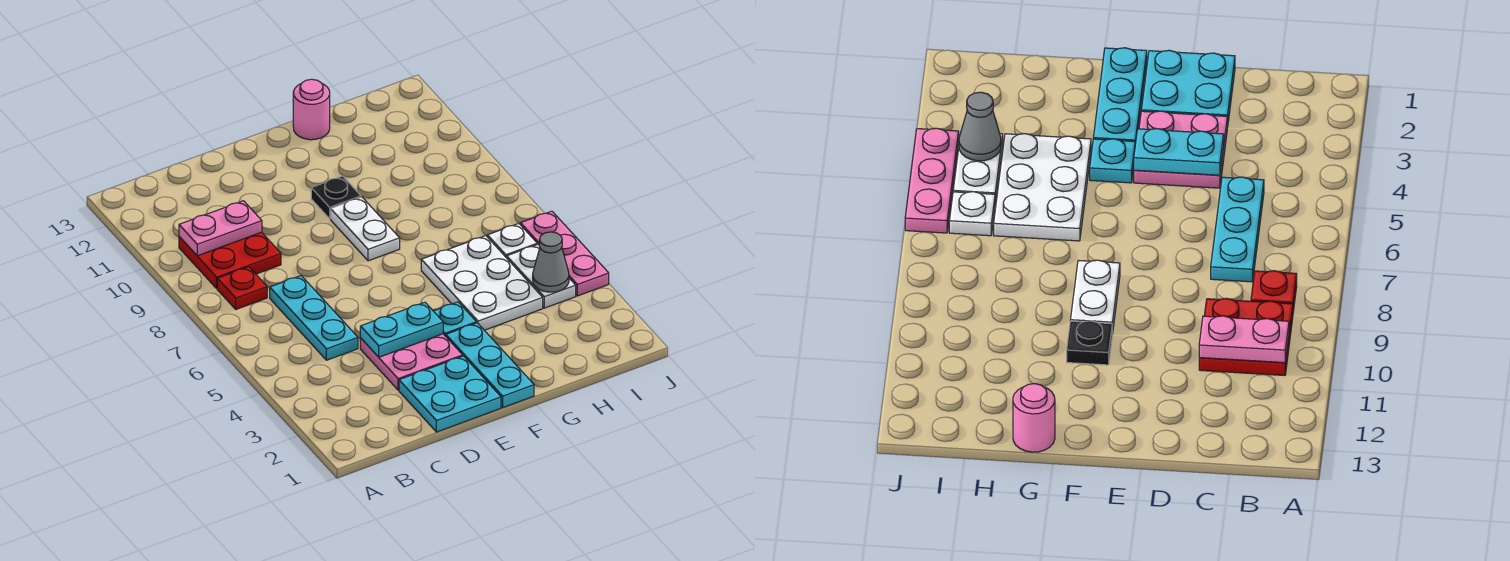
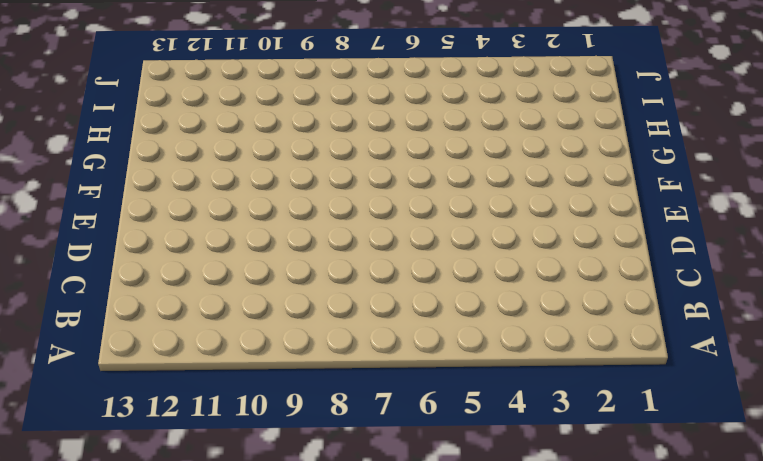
none -> red 1x1 plate [217,267,267,309]
none -> red 2x2 plate [179,232,281,289]
none -> cyan 1x3 plate [270,276,358,360]

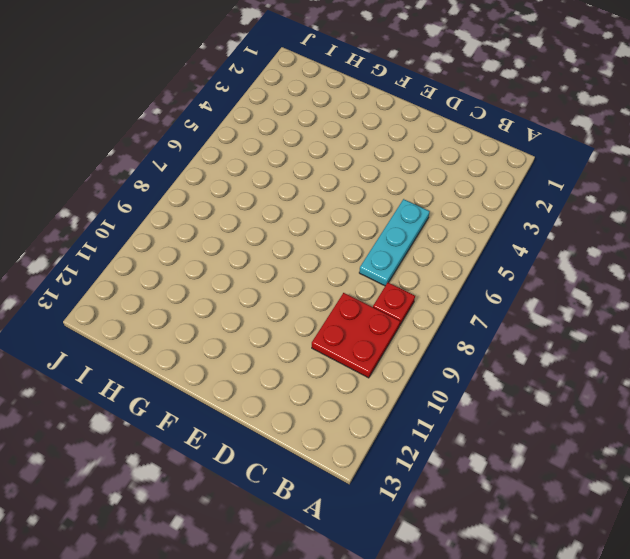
none -> cyan 2x2 plate [399,356,501,432]
none -> pink 2x2 plate [360,334,463,390]
none -> cyan 1x3 plate [446,323,534,407]

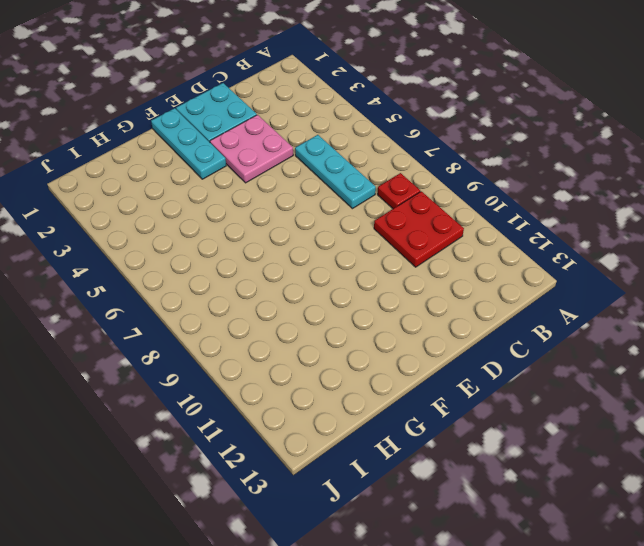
none -> cyan 1x1 plate [434,302,476,336]
none -> white 1x2 plate [331,197,400,261]
none -> black 1x1 plate [311,176,361,219]

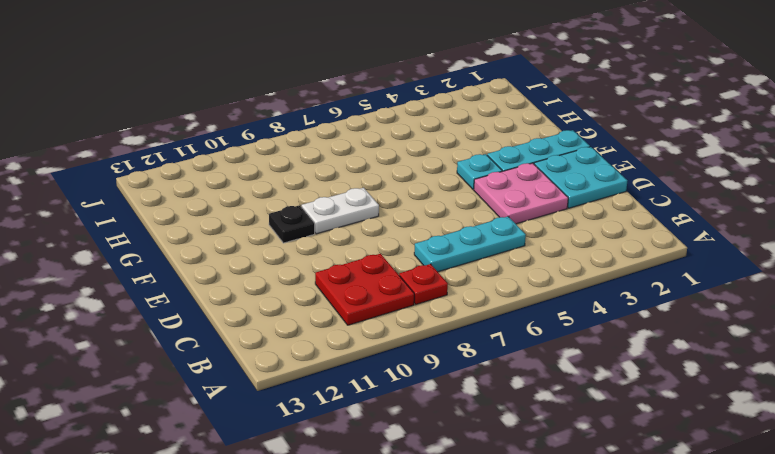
none -> white 2x3 plate [421,236,543,330]
none -> pink 1x1 round brick [293,79,330,140]
none -> white 1x2 plate [507,244,576,308]

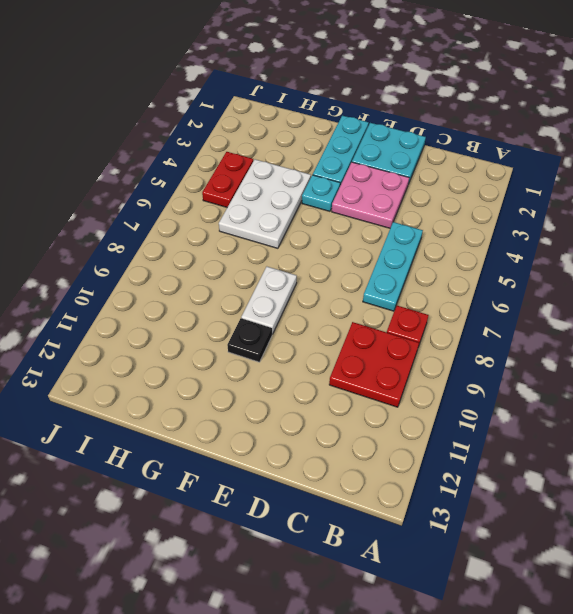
red 1x2 plate [202,152,253,207] -> white 1x2 plate [507,244,576,308]
none -> pink 1x1 round brick [293,79,330,140]
none -> white 1x1 plate [487,223,537,258]
none -> pink 1x3 plate [521,211,609,296]

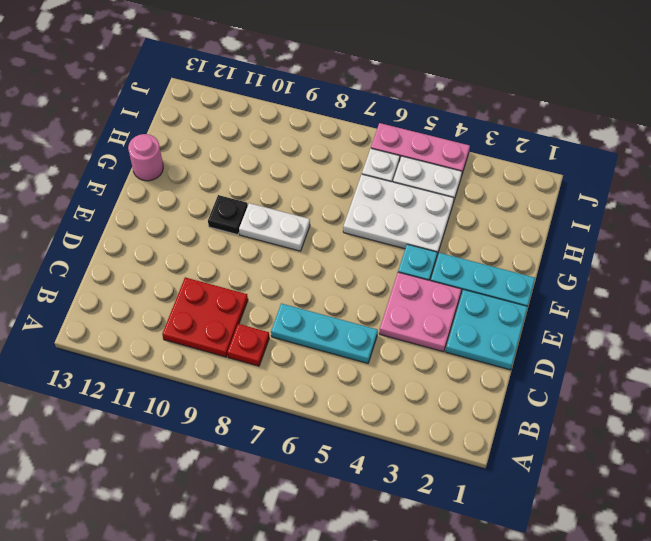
none -> pink 1x2 plate [179,201,262,256]
none -> cyan 1x2 plate [360,302,443,357]
none -> grey 1x1 cone [533,232,569,292]

